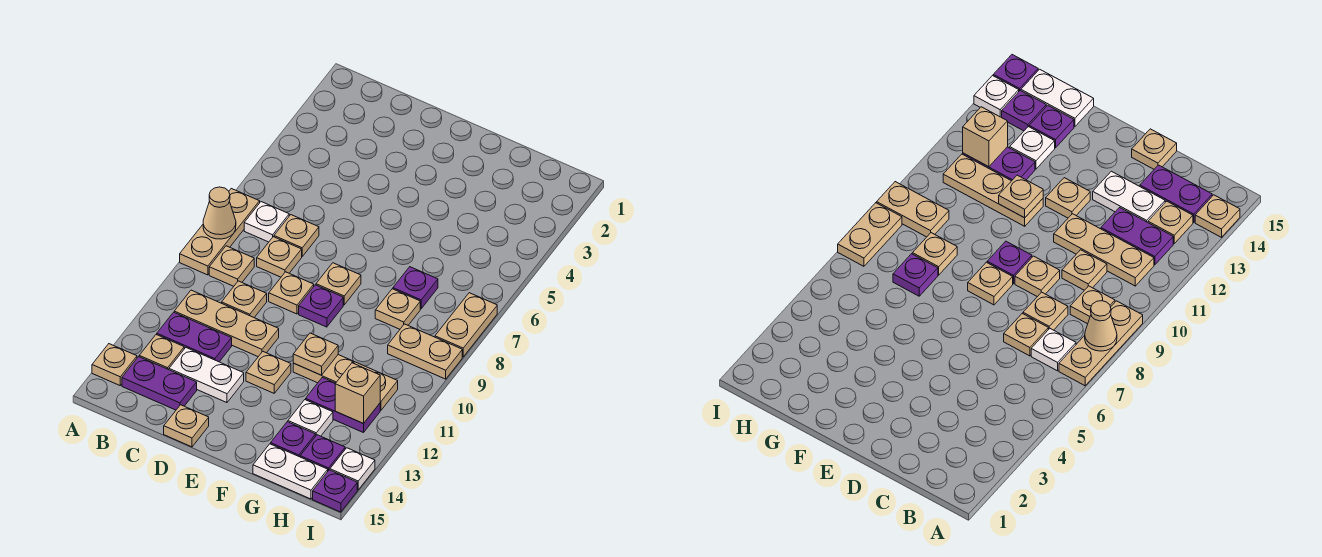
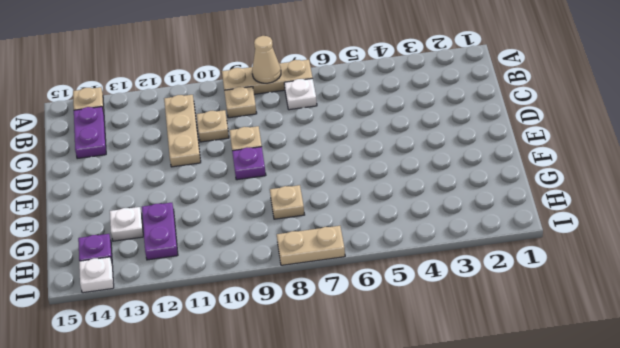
none -> purple 1x2 plate [157,312,232,362]
none -> tan 1x1 plate [139,334,184,370]
none -> tan 1x1 plate [274,215,319,256]
none -> tan 1x1 plate [257,237,302,277]

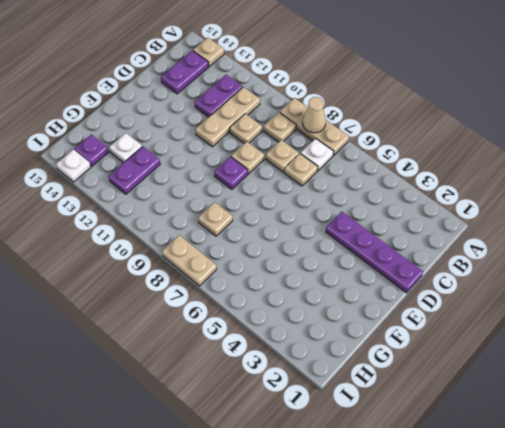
purple 1x4 plate [326,212,423,293] -> none
none -> tan 1x1 plate [139,334,184,370]
none -> white 1x2 plate [169,348,244,403]
none -> tan 1x1 plate [164,405,209,447]
none -> tan 1x1 plate [316,263,361,305]

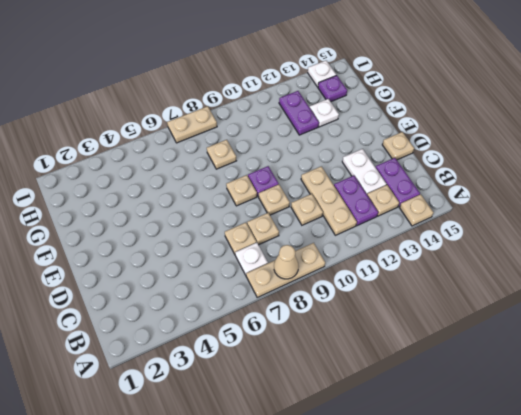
none -> tan 1x1 plate [209,246,254,286]
none -> tan 1x1 plate [246,352,291,393]
none -> tan 1x3 plate [293,355,398,410]
none -> purple 1x1 plate [393,267,438,309]

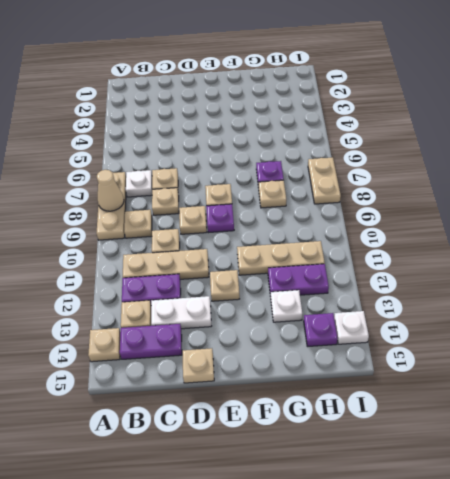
none -> purple 1x1 plate [271,422,316,457]
none -> white 1x2 plate [253,444,328,499]
none -> tan 1x2 plate [388,324,462,379]
none -> purple 1x1 plate [313,470,357,512]

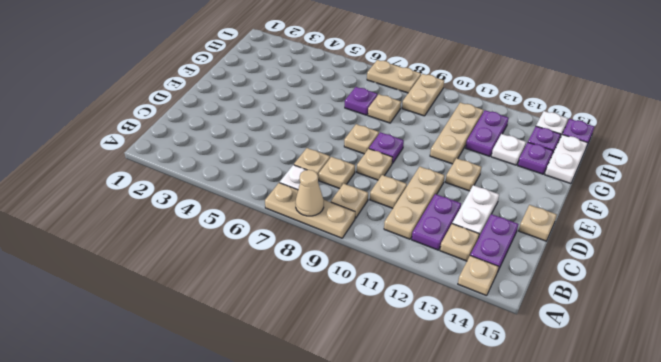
none -> tan 1x1 plate [293,333,338,375]
none -> tan 1x1 brick [335,363,380,424]

